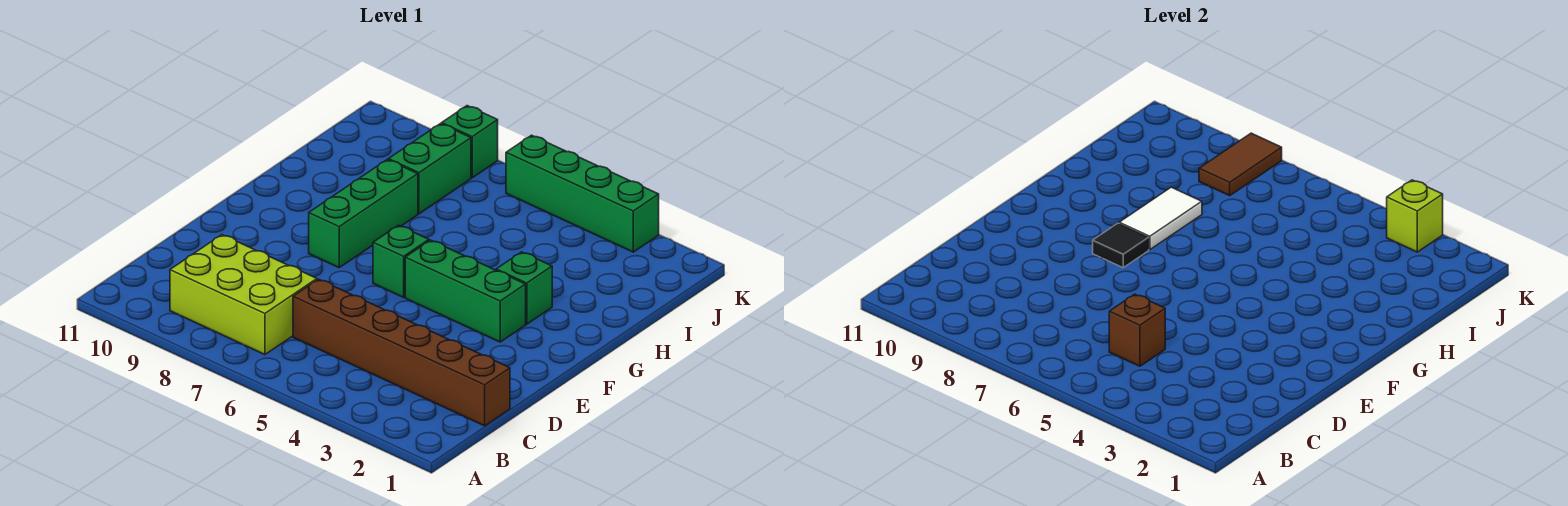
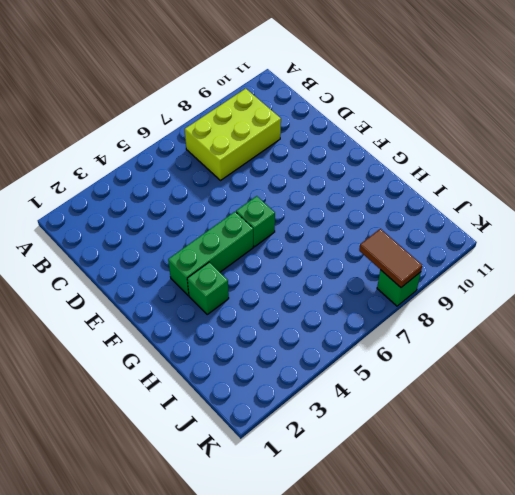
none -> brown 1x6 brick [293,279,510,426]
none -> green 1x3 brick [309,160,418,268]
none -> green 1x2 brick [388,124,471,214]

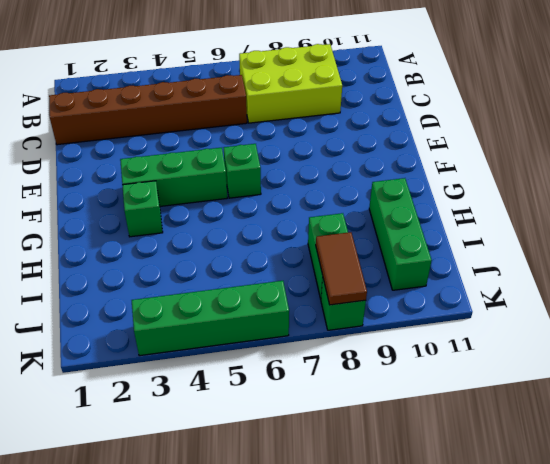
green 1x3 brick [369,178,432,290] -> green 1x3 brick moved to [309,160,418,268]
none -> brown 1x1 brick [1109,294,1165,366]
none -> black 1x1 tile [1093,223,1149,268]
none -> white 1x2 tile [1119,187,1202,250]

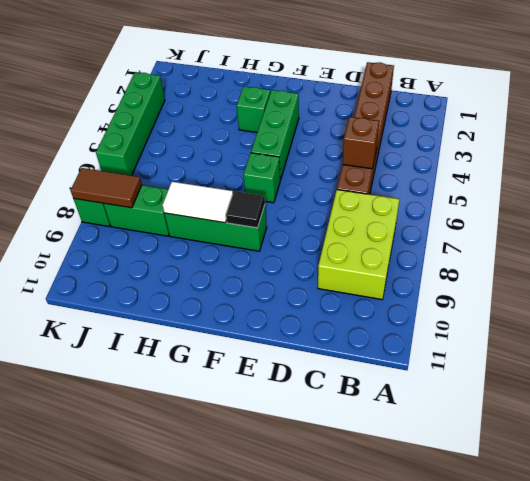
none -> lime 1x1 brick [1387,180,1443,252]

